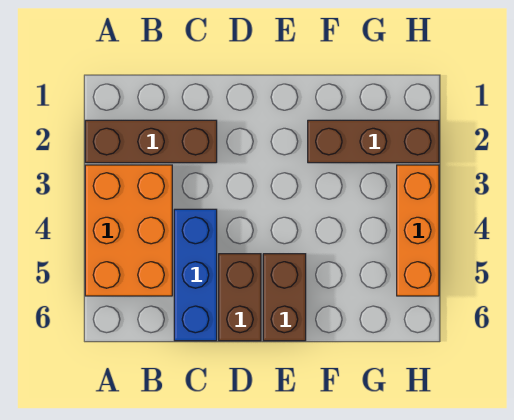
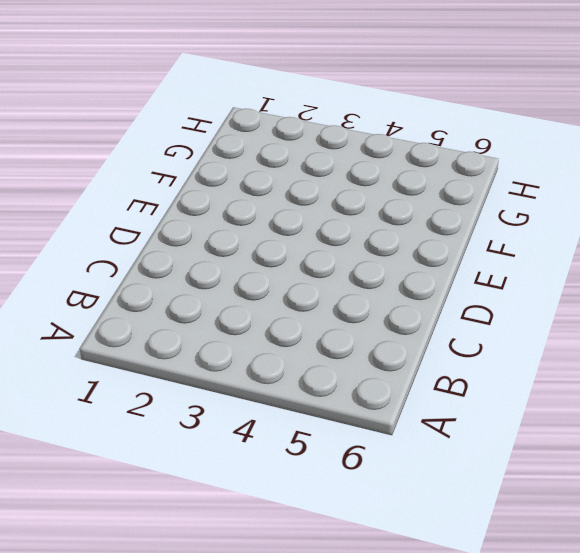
none -> brown 1x3 brick [85,120,217,163]
none -> orange 2x3 brick [85,165,172,296]

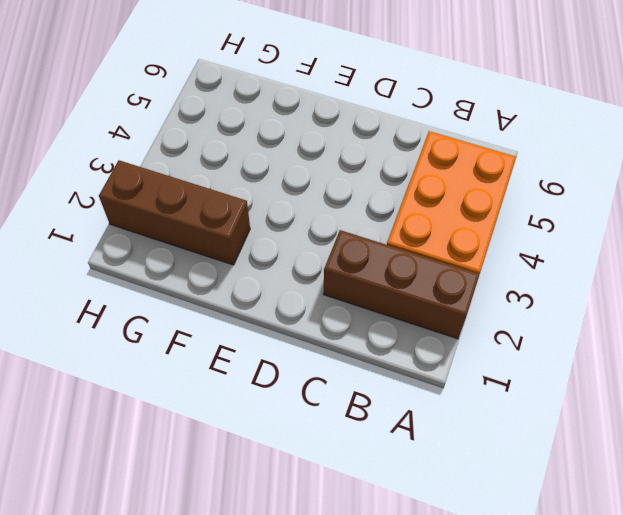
none -> blue 1x3 brick [174,209,217,341]
none -> brown 1x2 brick [219,254,261,341]

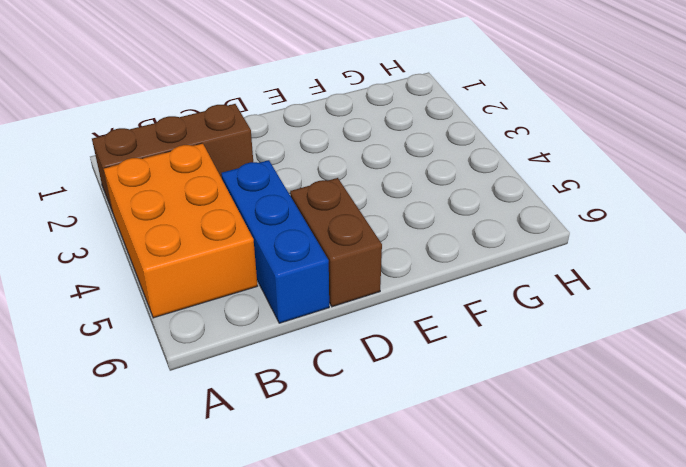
none -> brown 1x2 brick [263,254,306,341]
none -> brown 1x3 brick [308,120,439,163]

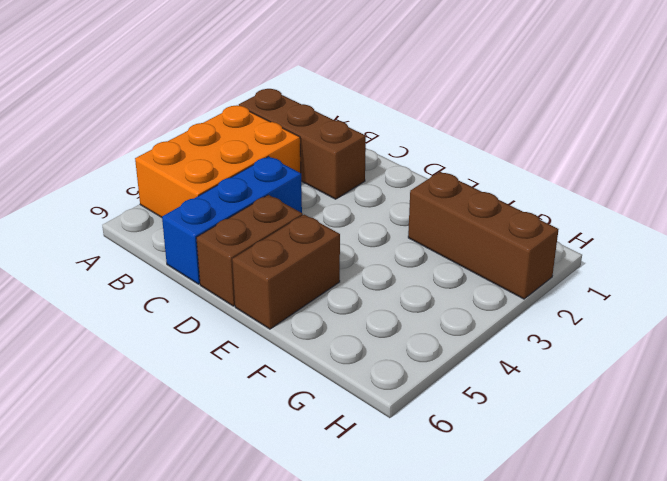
none -> orange 1x3 brick [397,165,439,296]

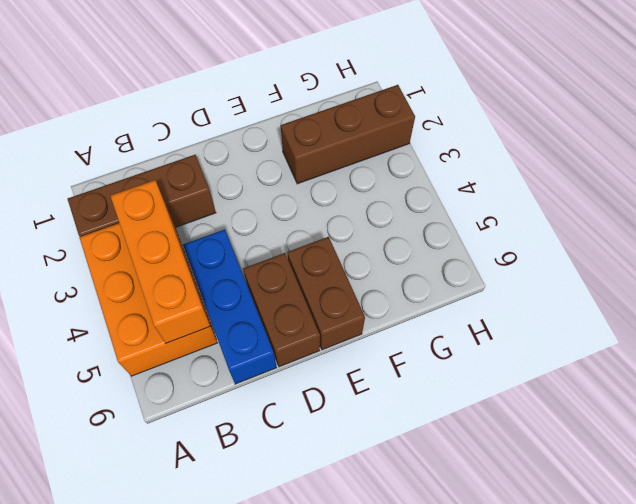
orange 1x3 brick [111,180,210,343] -> orange 1x3 brick moved to [397,165,439,296]

